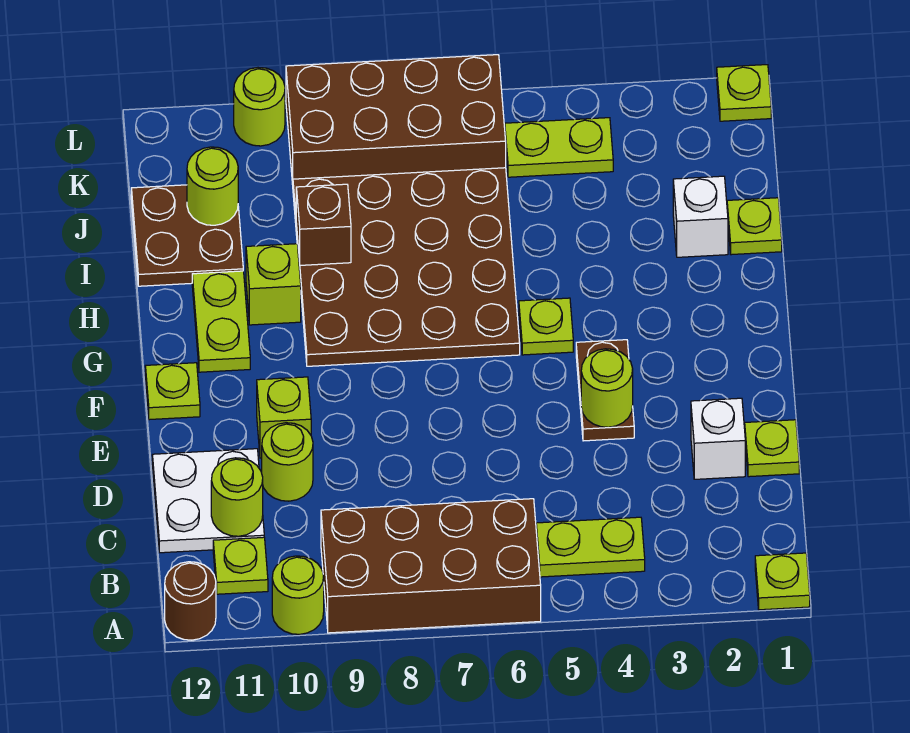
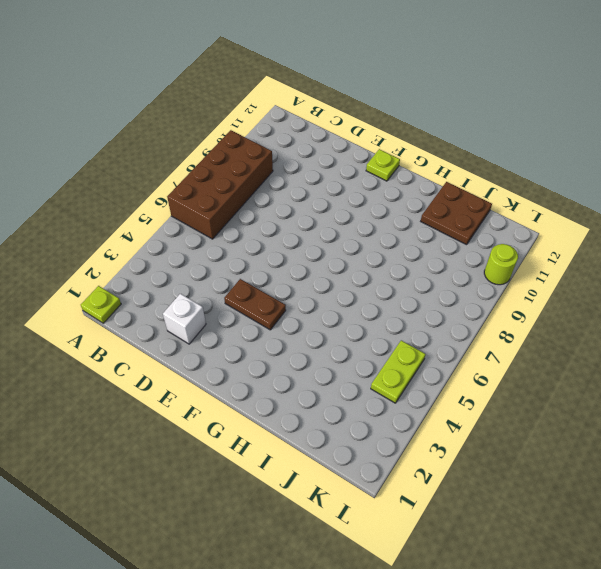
none -> lime 1x1 round brick [272,556,324,634]
none -> brown 1x1 round brick [165,562,216,640]
none -> lime 1x2 plate [536,517,645,577]

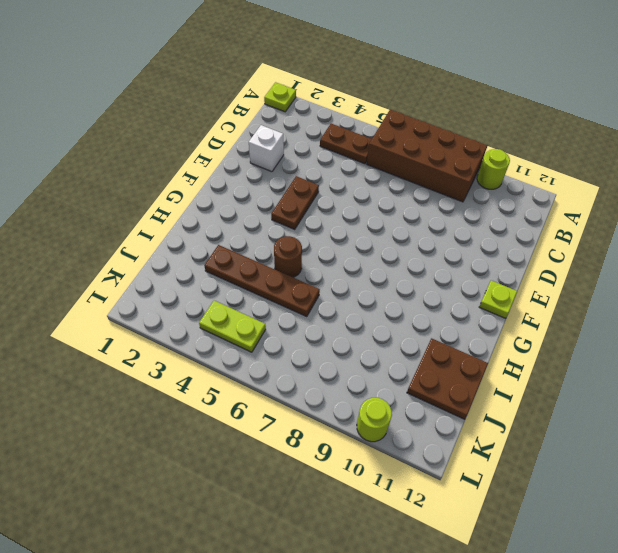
brown 1x2 plate [320,124,372,164] -> lime 1x2 plate [536,517,645,577]
brown 1x1 round brick [274,236,302,277] -> brown 1x1 round brick moved to [165,562,216,640]
brown 1x4 plate [204,245,320,317] -> brown 4x4 plate [293,168,520,366]
none -> lime 1x1 plate [213,537,268,594]
none -> white 2x2 plate [152,449,264,553]
none -> lime 1x1 plate [745,420,799,477]

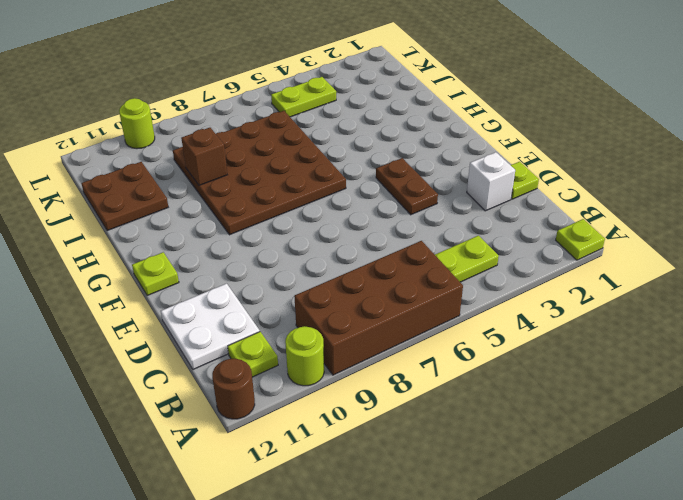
none -> lime 1x1 round brick [262,423,313,501]
none -> lime 1x1 brick [257,377,311,458]
none -> lime 1x1 plate [519,298,573,355]

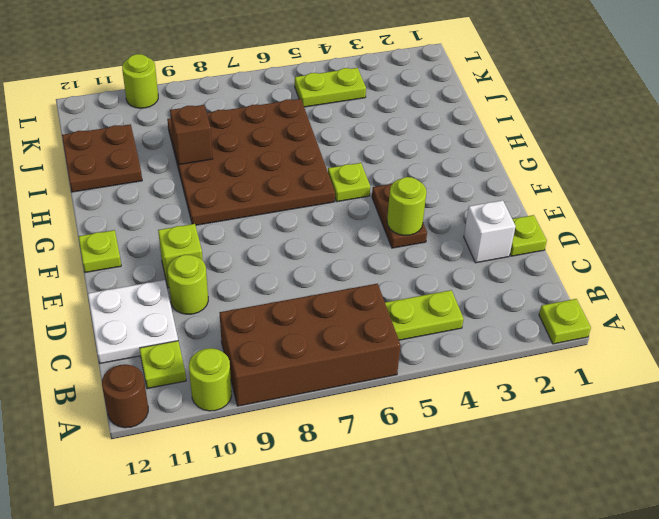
none -> lime 1x2 plate [192,271,250,372]
none -> lime 1x1 brick [246,244,301,325]
none -> lime 1x1 plate [727,198,782,255]

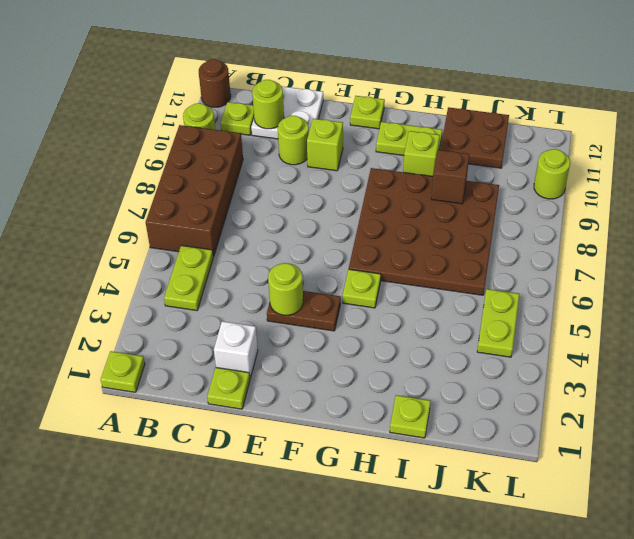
none -> white 1x1 brick [673,176,728,257]
none -> brown 2x4 brick [286,55,506,184]
none -> lime 1x1 plate [717,65,771,121]

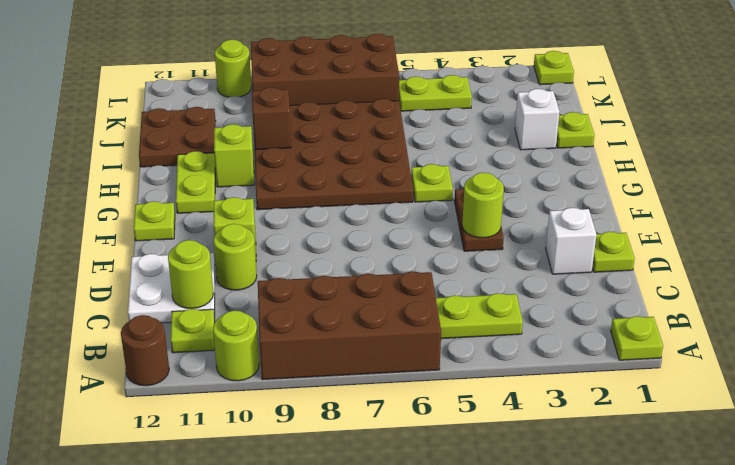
none -> lime 1x1 round brick [187,147,238,225]

